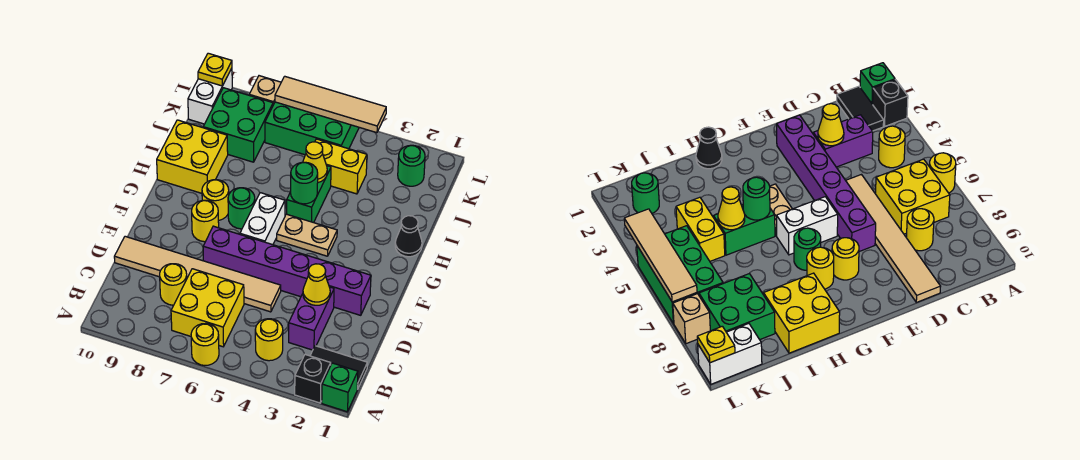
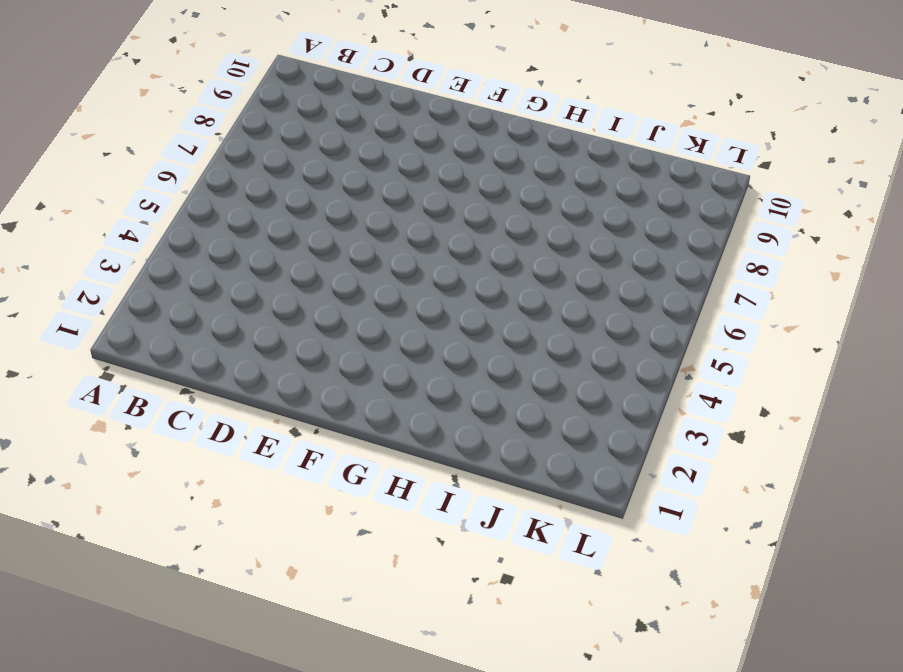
none -> green 1x1 brick [322,363,358,412]
none -> black 1x1 brick [295,355,331,403]
none -> yellow 1x1 round brick [191,323,219,366]

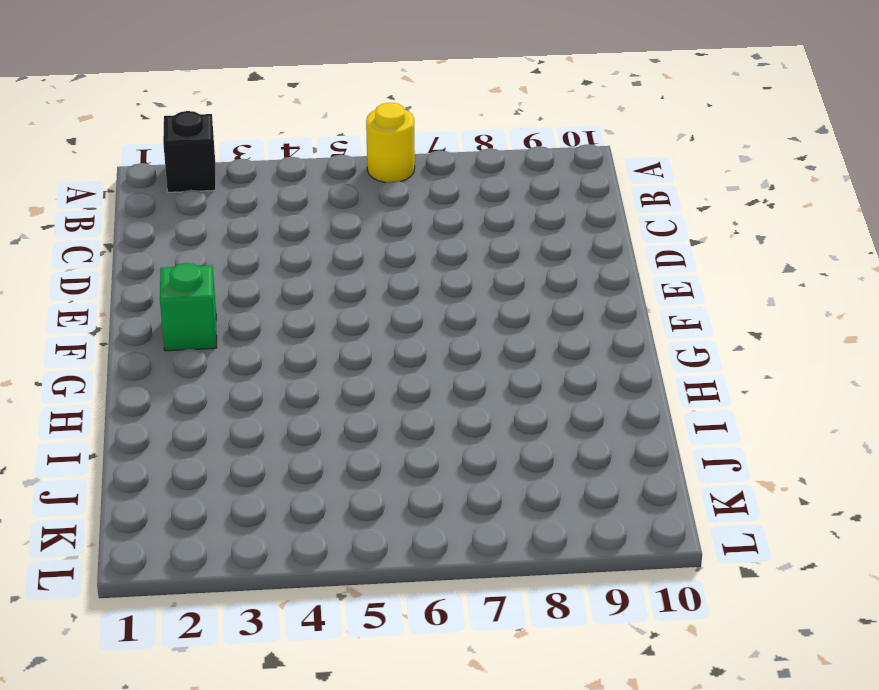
green 1x1 brick [160,263,217,351] -> green 1x1 brick moved to [322,363,358,412]
none -> black 1x2 tile [310,346,367,389]
none -> yellow 1x1 round brick [255,319,283,361]
none -> yellow 2x2 brick [171,269,244,347]

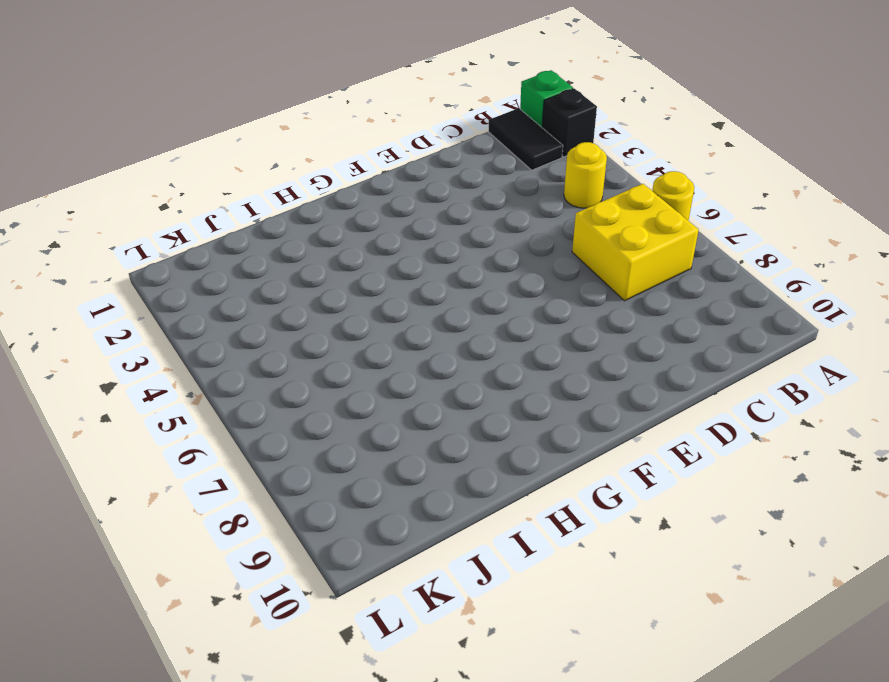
none -> purple 1x2 brick [289,287,334,350]
none -> yellow 1x1 round brick [160,264,187,305]
none -> tan 1x6 tile [114,236,281,312]

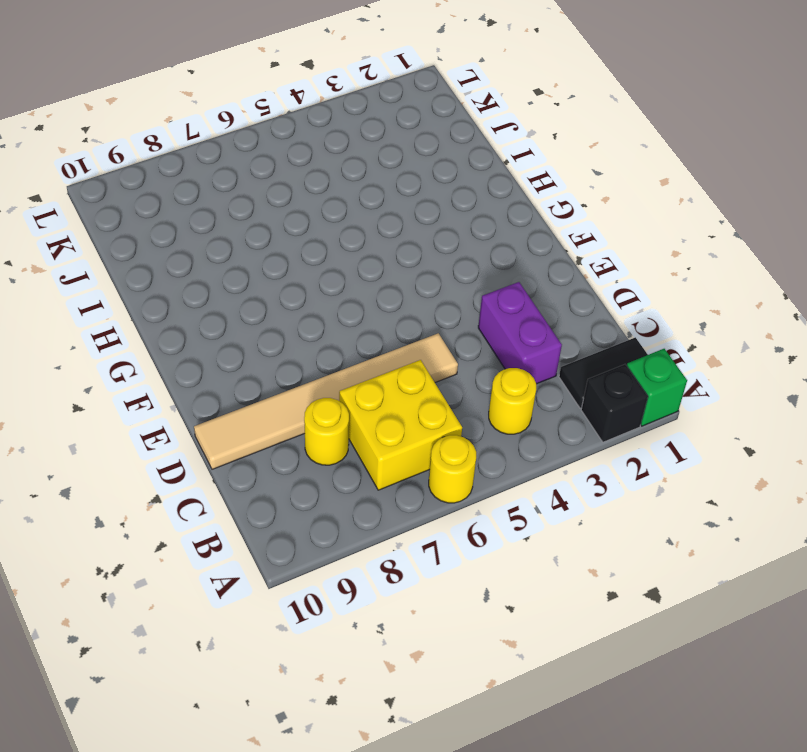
none -> purple 1x6 brick [203,226,371,315]
none -> white 1x2 brick [240,193,285,245]
none -> yellow 1x1 round brick [192,200,219,242]

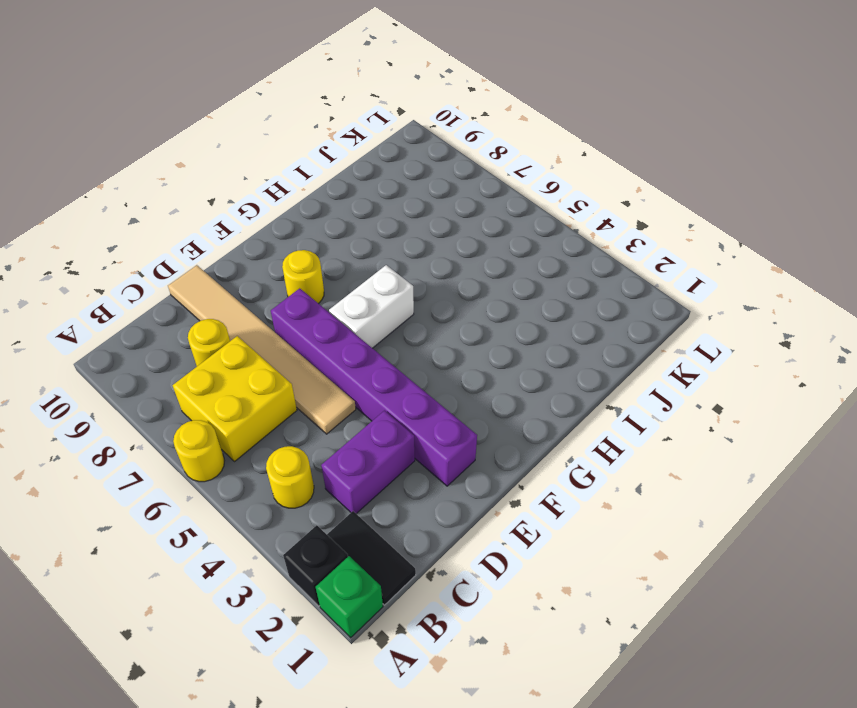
none -> tan 1x2 plate [277,214,337,256]
none -> green 1x1 round brick [228,188,255,229]
none -> yellow 1x1 round brick [202,180,229,221]

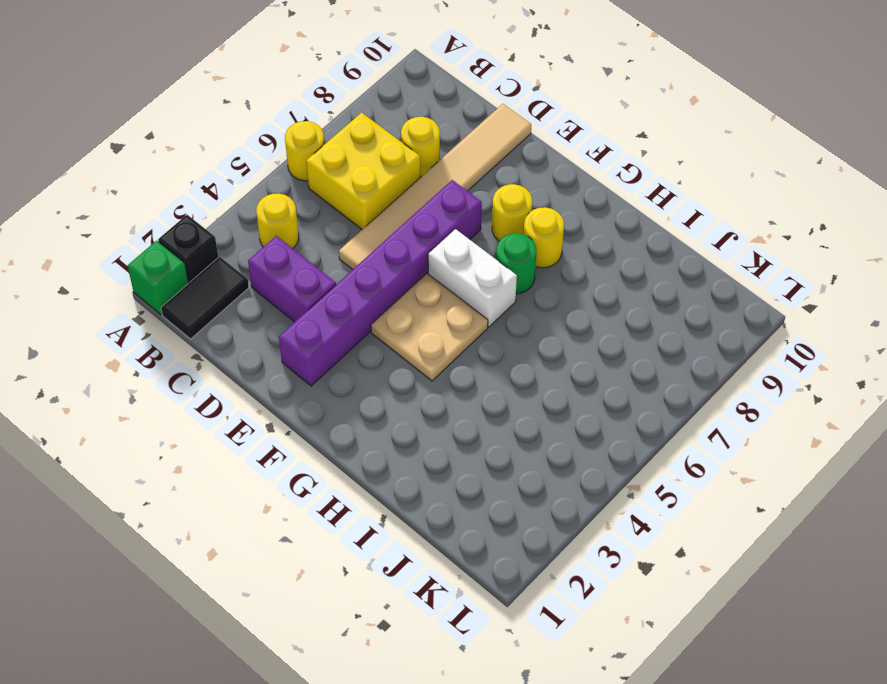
tan 2x2 plate [371,273,488,381] -> tan 1x2 plate [277,214,337,256]
none -> black 1x1 cone [395,216,422,257]
none -> green 1x2 brick [287,166,331,223]
none -> yellow 2x2 brick [157,120,228,193]

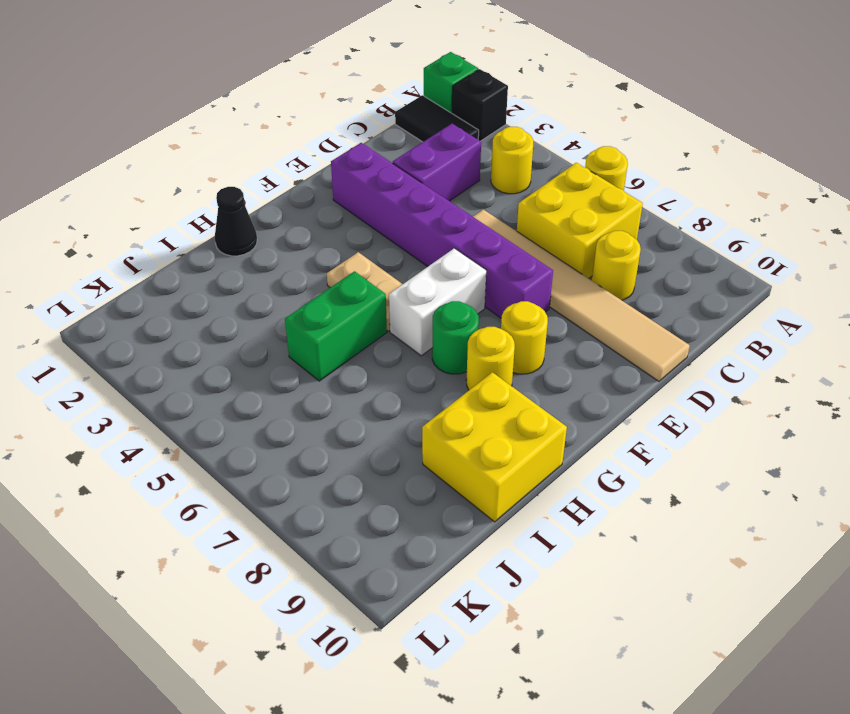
none -> yellow 1x2 brick [315,139,367,194]
none -> green 2x2 brick [203,88,273,162]
none -> green 1x1 round brick [398,145,425,186]

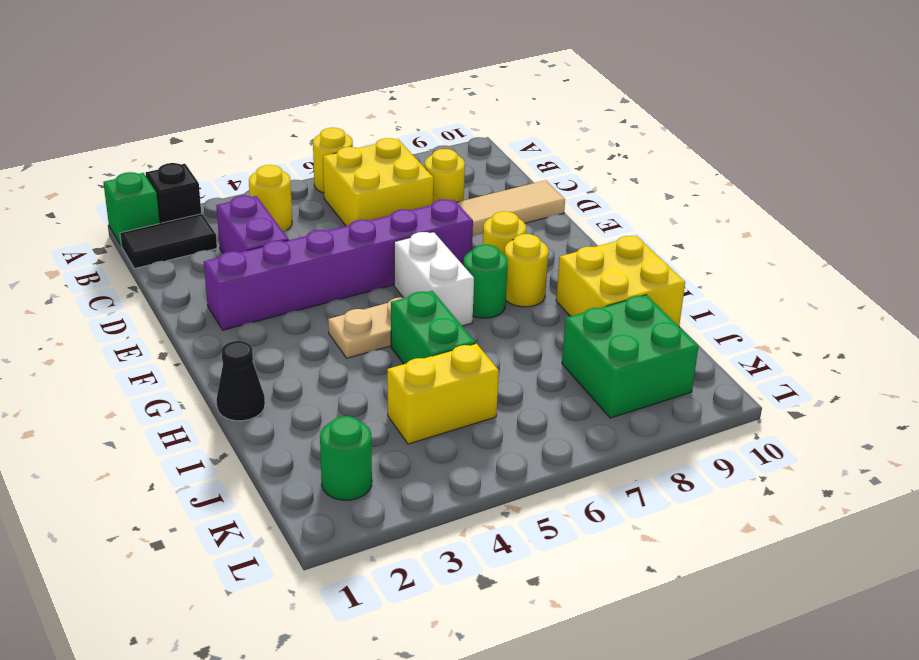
none -> green 2x3 brick [265,102,359,155]
none -> white 1x2 brick [188,68,232,124]
none -> tan 1x1 brick [249,76,281,105]

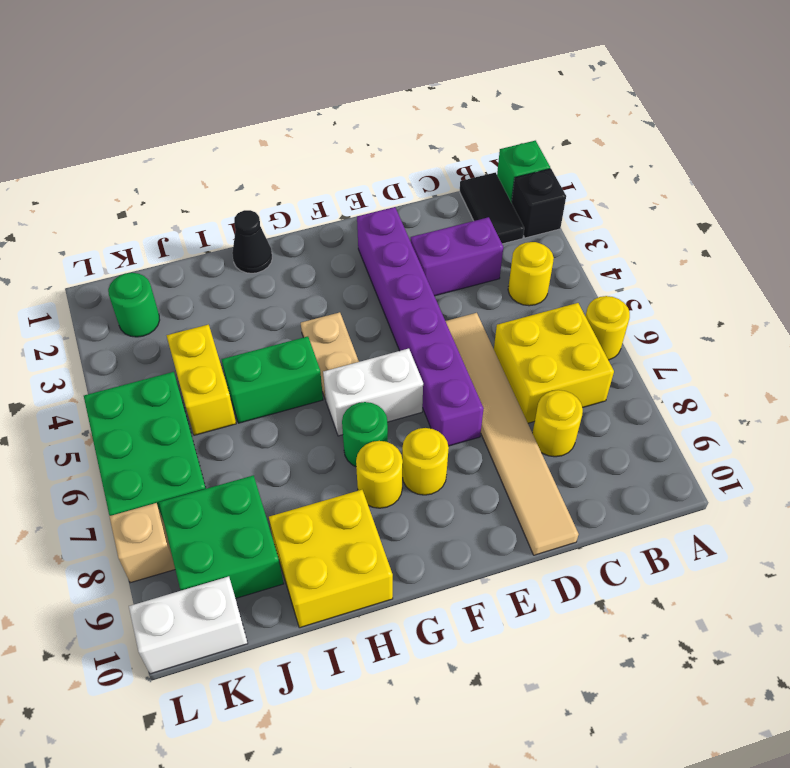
none -> yellow 1x1 cone [303,264,330,305]
none -> green 1x1 round brick [291,162,318,204]
none -> yellow 1x1 cone [303,142,327,182]

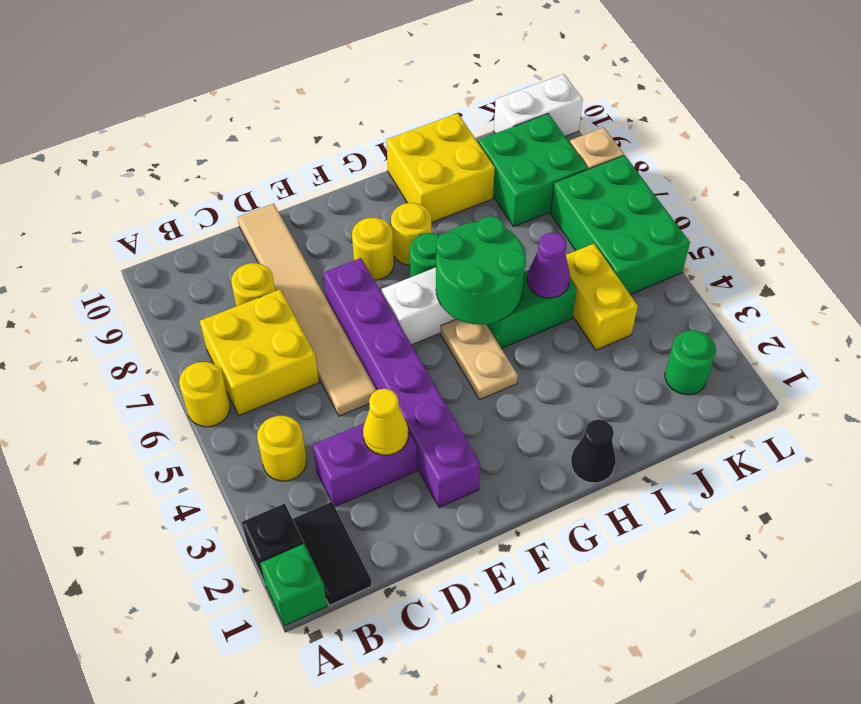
green 2x2 round brick [436,216,526,325] -> green 1x1 round brick [291,162,318,204]
purple 1x1 cone [527,232,570,298] -> yellow 1x1 cone [303,142,327,182]
none -> tan 1x4 tile [275,76,386,133]
none -> yellow 1x1 plate [198,53,232,86]

